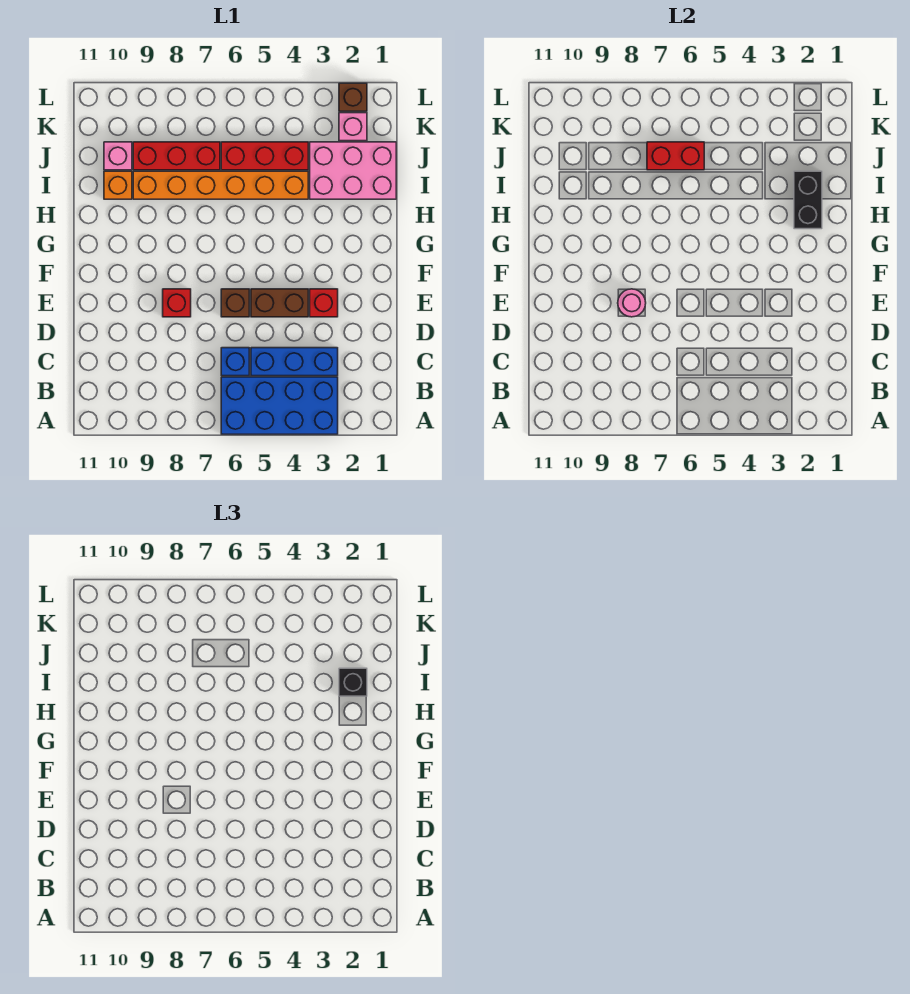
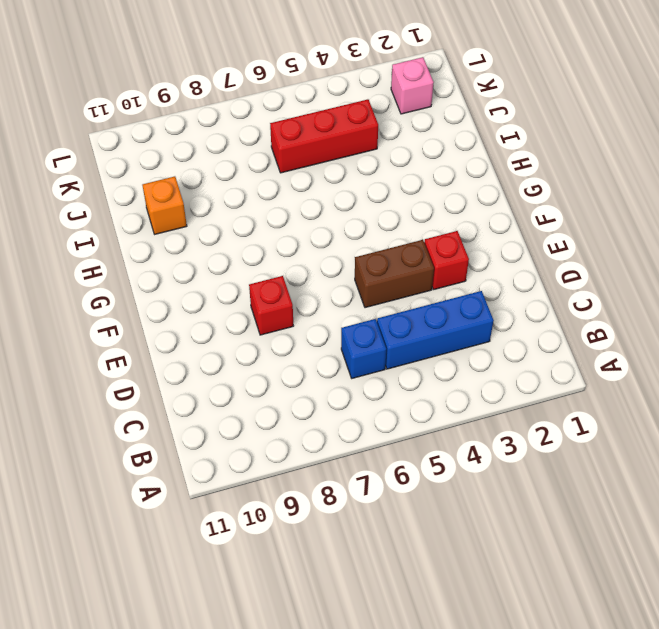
none -> blue 2x4 brick [221,377,338,434]
none -> brown 1x1 brick [221,289,249,317]
none -> pink 2x3 brick [310,142,396,199]

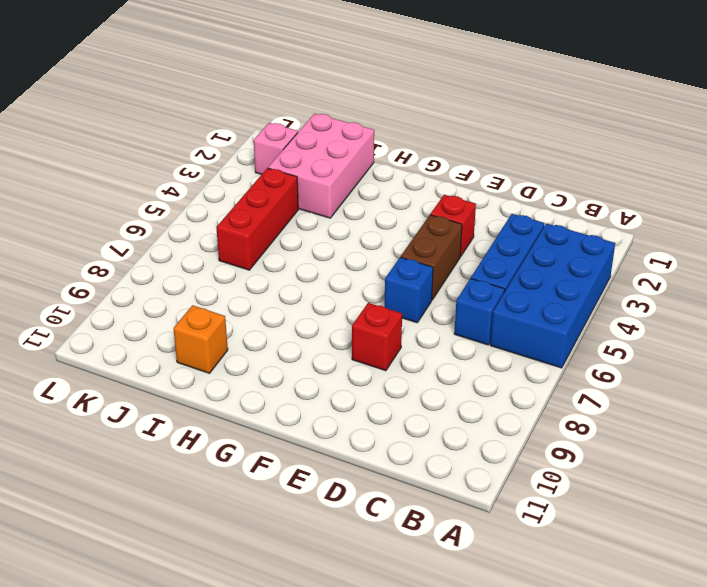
blue 1x1 brick [385,257,433,323] -> brown 1x1 brick [221,289,249,317]
none -> orange 1x6 brick [133,171,308,199]
none -> red 1x3 brick [133,142,220,170]
none -> pink 1x1 brick [104,142,132,170]

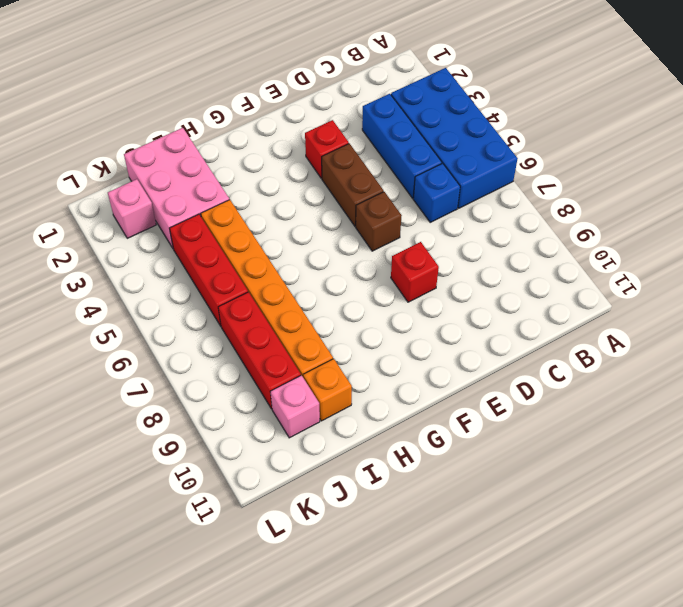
none -> brown 1x1 brick [339,83,367,111]
none -> pink 1x1 round brick [618,289,646,317]
none -> black 1x2 brick [794,171,822,229]

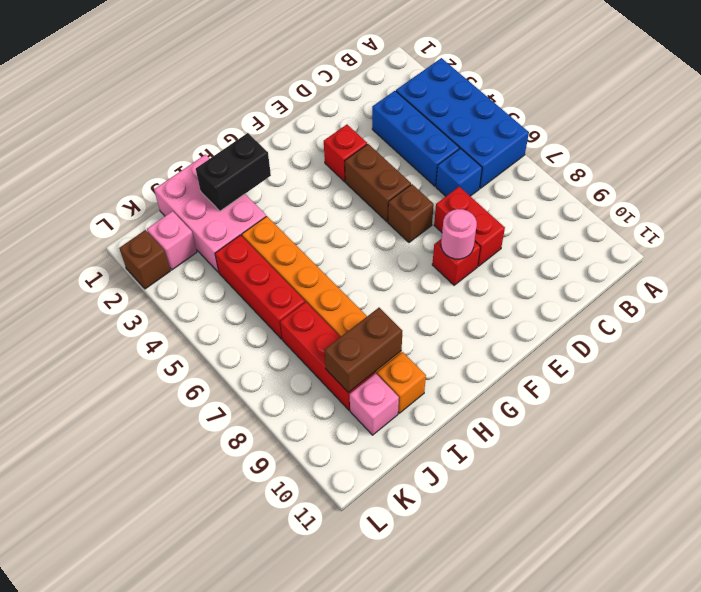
red 1x2 brick [434,187,505,266] -> red 1x2 brick moved to [647,142,704,170]
brown 1x2 brick [324,308,402,393] -> none
none -> black 1x1 brick [339,668,367,696]

